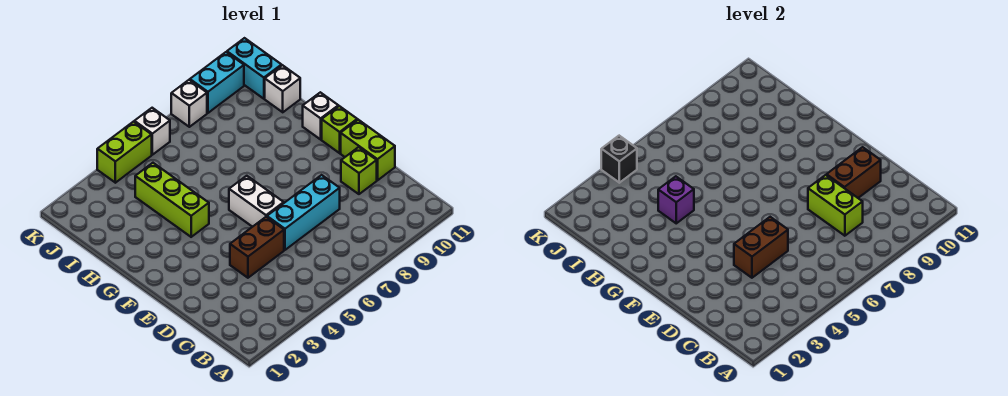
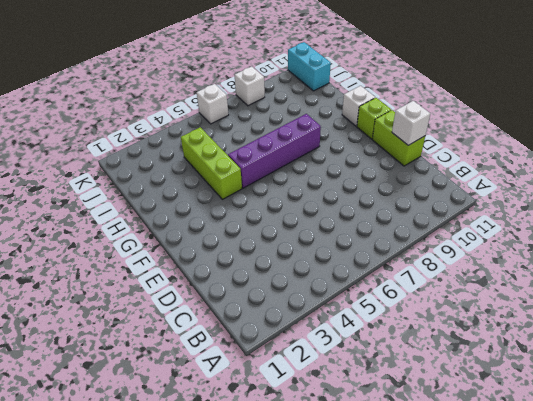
white 1x1 brick [392,101,430,145] -> white 1x1 brick moved to [265,65,300,112]
purple 1x4 brick [228,114,321,188] -> none
none -> brown 1x2 brick [230,217,284,278]
none -> cyan 1x3 brick [267,175,340,250]
none -> lime 1x1 brick [341,147,377,194]

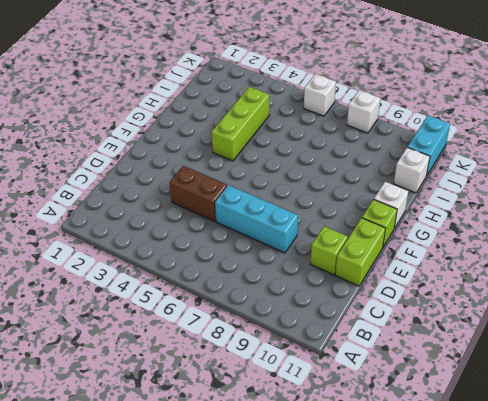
none -> white 1x2 brick [229,176,284,227]
none -> lime 1x2 brick [97,122,152,183]
none -> cyan 1x2 brick [190,52,244,113]

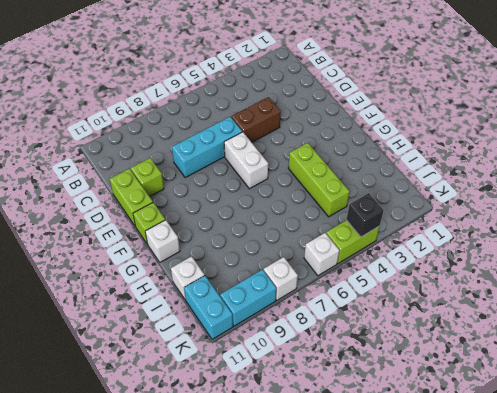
none -> lime 1x2 brick [808,175,863,236]
none -> brown 1x2 brick [734,217,788,278]
none -> brown 1x2 brick [826,147,881,198]

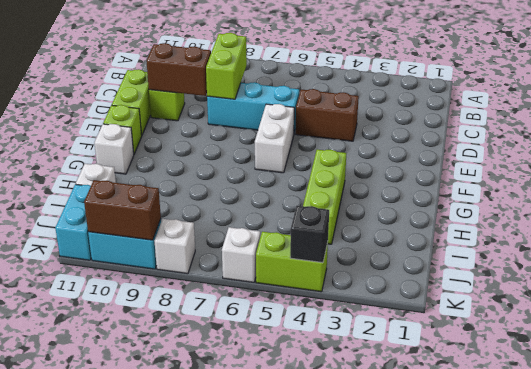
brown 1x2 brick [84,180,161,240] -> brown 1x2 brick moved to [734,217,788,278]
none -> purple 1x1 brick [658,176,694,223]

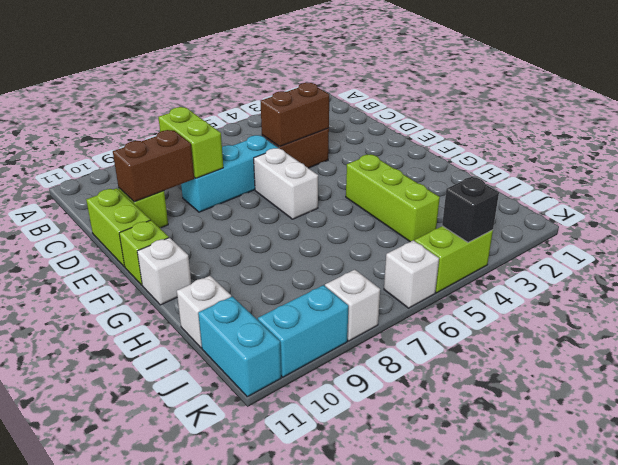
none -> purple 1x1 brick [658,176,694,223]

